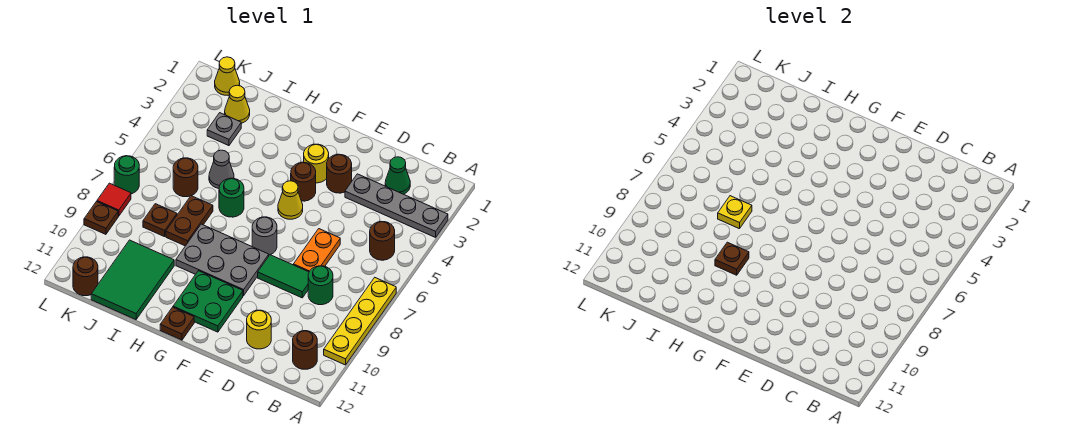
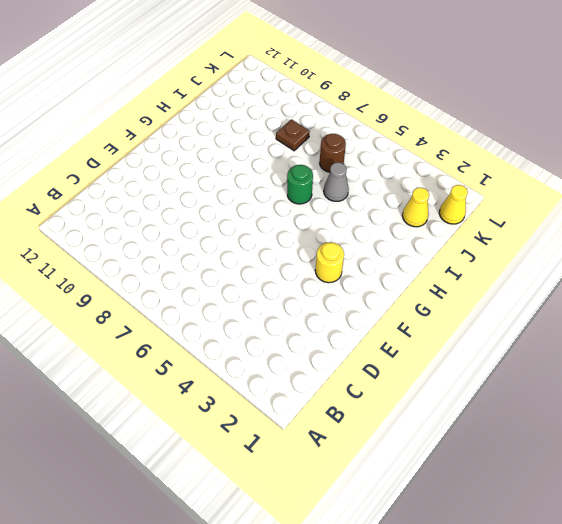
none -> grey 1x4 plate [345,174,448,237]
none -> yellow 1x4 plate [324,278,396,365]
none -> brown 1x1 round brick [370,222,395,260]
none -> brown 1x1 round brick [293,331,317,369]

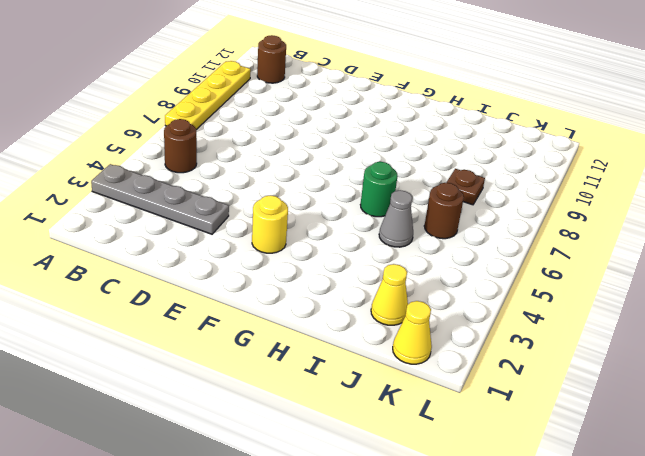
none -> green 1x1 cone [385,157,410,194]
none -> green 1x1 round brick [308,266,333,305]
none -> orange 1x2 plate [293,229,340,272]
none -> green 1x2 tile [258,255,309,298]

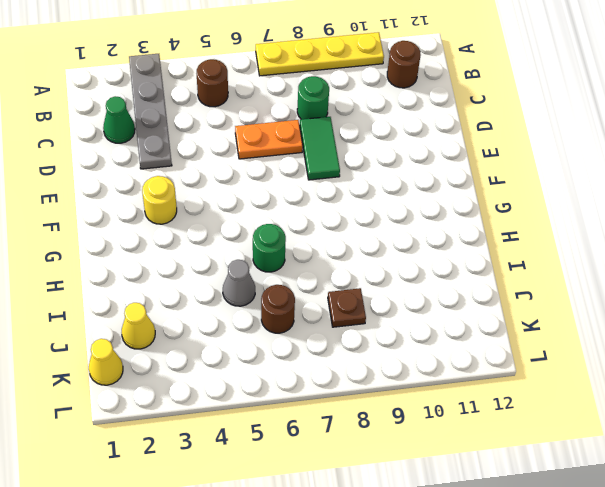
none -> yellow 1x1 round brick [247,310,271,349]
none -> brown 1x1 round brick [327,154,352,193]
none -> brown 1x1 round brick [291,162,316,201]
none -> yellow 1x1 cone [278,181,303,219]

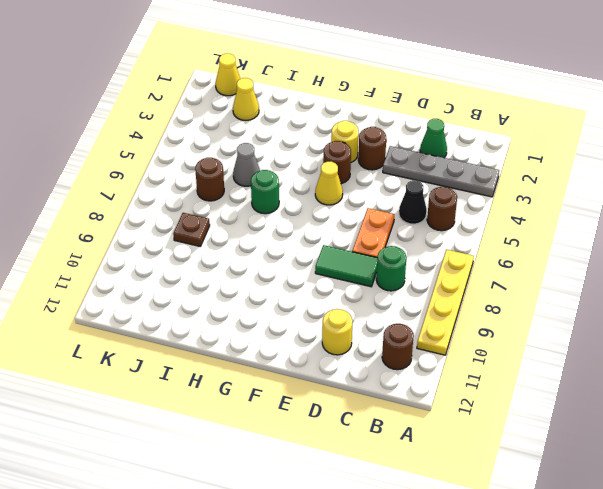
black 1x1 cone [399,180,427,224] -> none
none -> grey 1x1 round brick [252,217,277,255]
none -> grey 2x3 plate [176,224,269,296]
none -> green 2x2 plate [173,271,243,332]
none -> brown 1x1 plate [160,307,194,340]

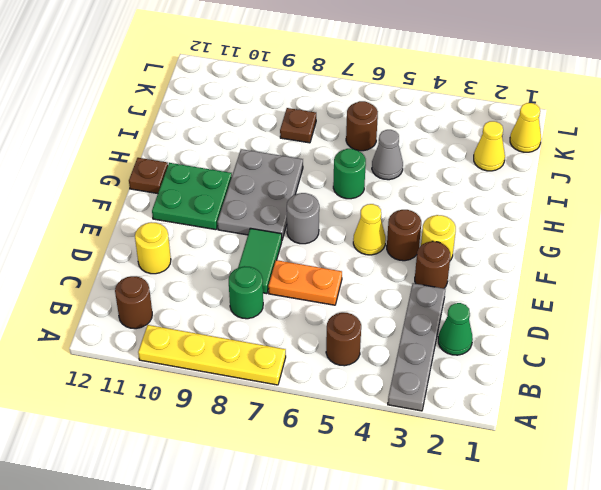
none -> brown 1x2 plate [166,196,213,246]
none -> green 2x3 tile [91,240,174,320]
none -> grey 1x1 plate [207,113,241,146]
none -> brown 1x1 round brick [73,257,98,296]

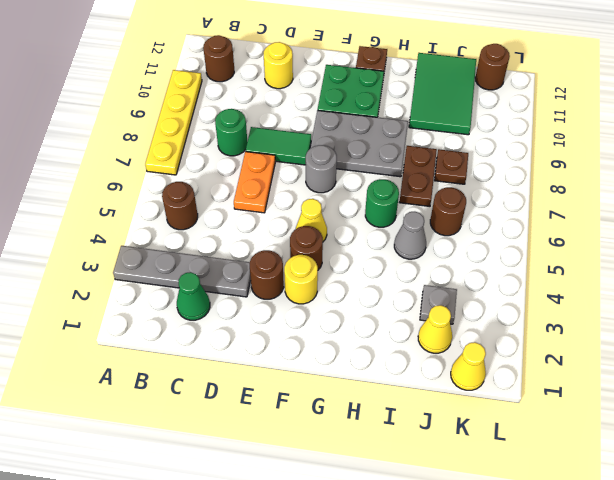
none -> green 1x1 round brick [114,156,139,194]
none -> red 1x1 tile [97,183,131,216]
none -> brown 1x1 plate [84,202,118,234]
none -> brown 1x1 plate [715,242,749,275]

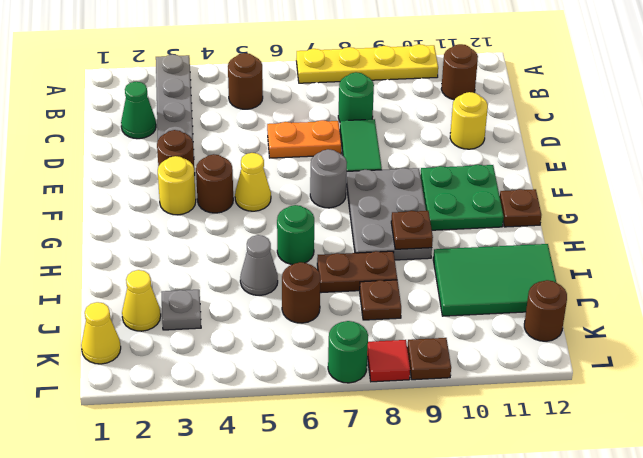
none -> yellow 1x1 plate [718,196,752,229]

